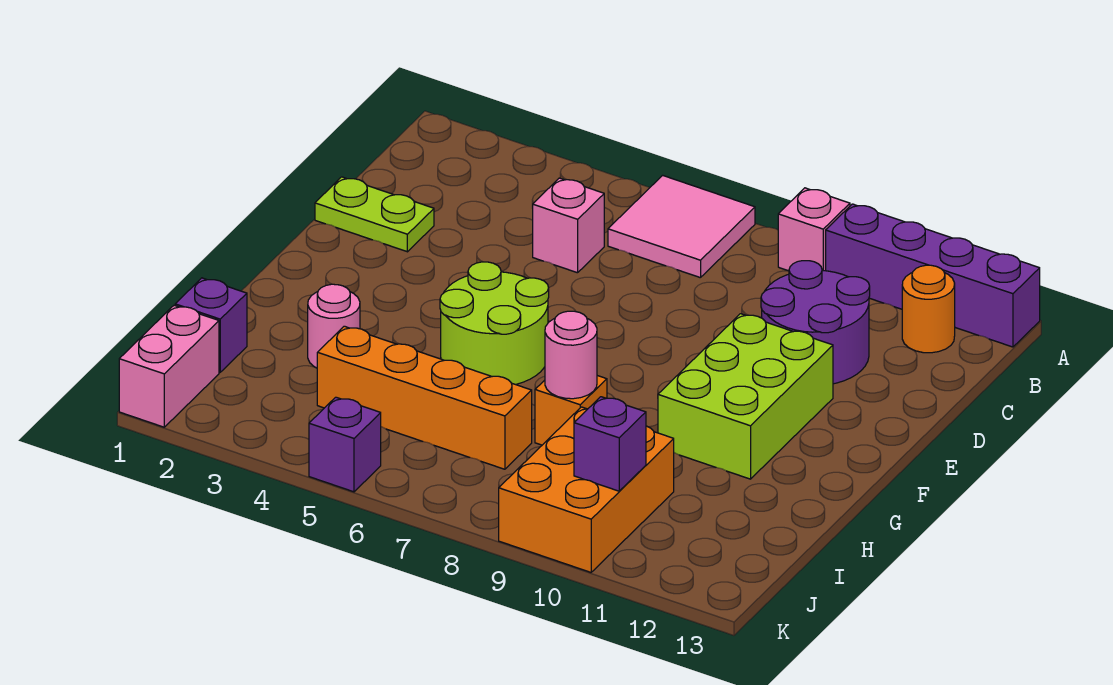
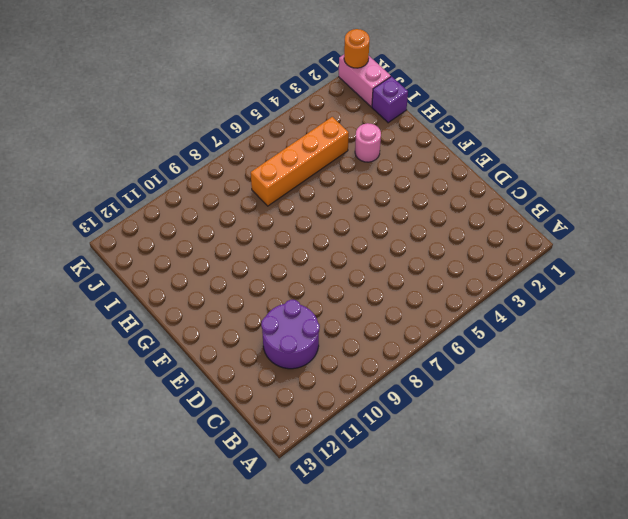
orange 1x1 round brick [344,29,370,68] -> orange 1x1 round brick moved to [902,265,955,353]
none -> pink 2x2 tile [608,175,755,278]
none -> pink 1x1 brick [778,188,850,271]
none -> purple 1x4 brick [826,204,1040,347]

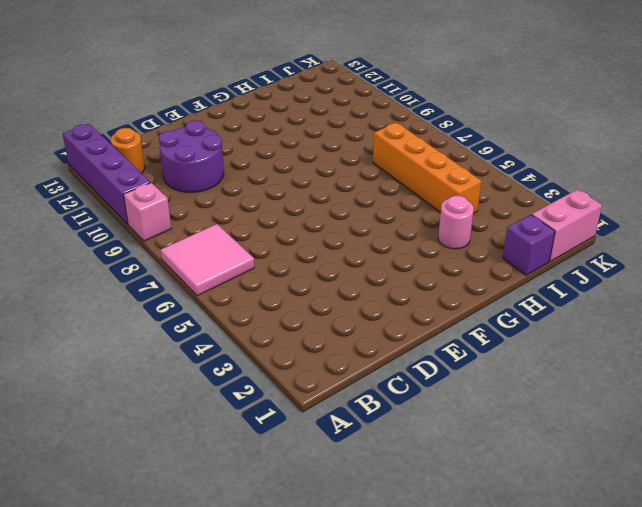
none -> pink 1x1 brick [533,178,604,273]
none -> lime 1x2 plate [315,177,434,252]
none -> lime 2x3 brick [658,314,833,479]

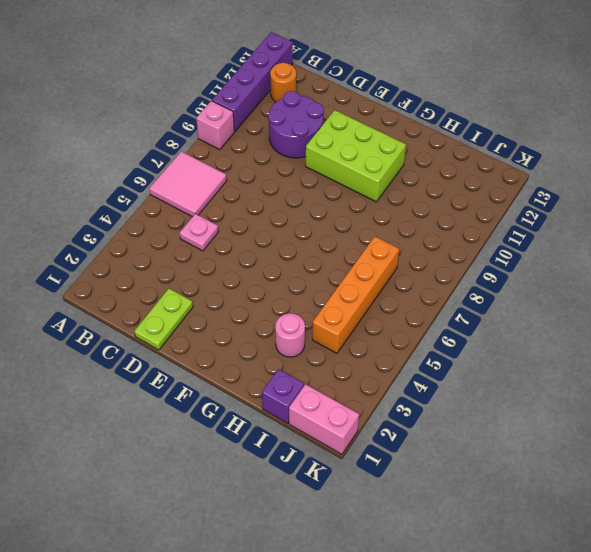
pink 1x1 plate [180,214,218,251] -> pink 1x1 brick [533,178,604,273]
none -> lime 2x2 round brick [440,262,549,385]
none -> orange 1x1 brick [535,376,607,445]
none -> orange 2x3 brick [499,407,674,572]

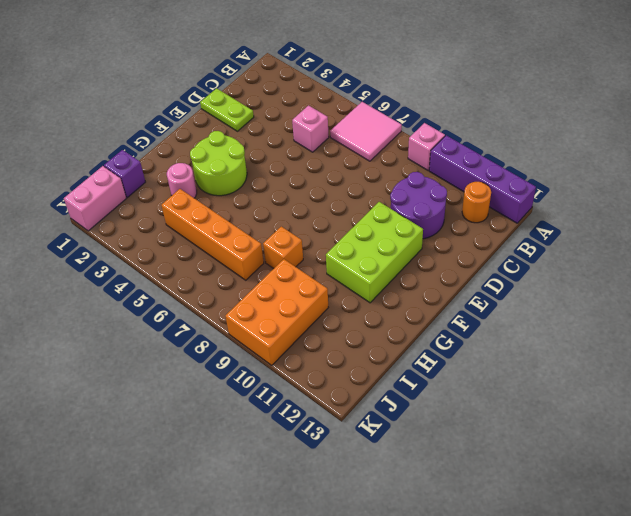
lime 2x2 round brick [190,131,247,196] -> lime 2x2 round brick moved to [440,262,549,385]
none -> purple 1x1 brick [309,397,381,492]
none -> pink 1x1 round brick [545,311,597,399]
none -> purple 1x1 brick [574,397,646,491]

